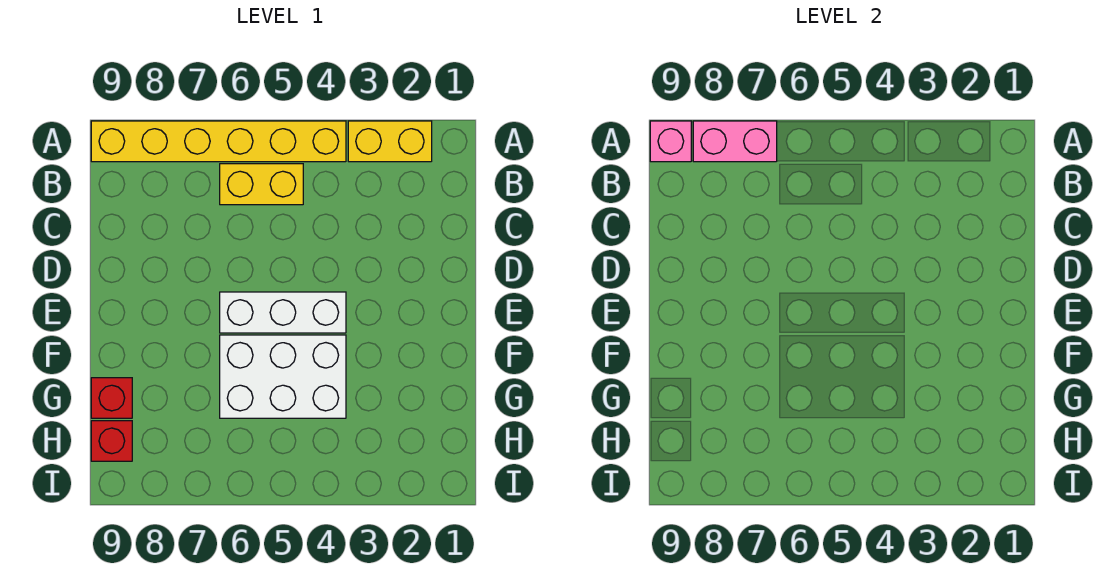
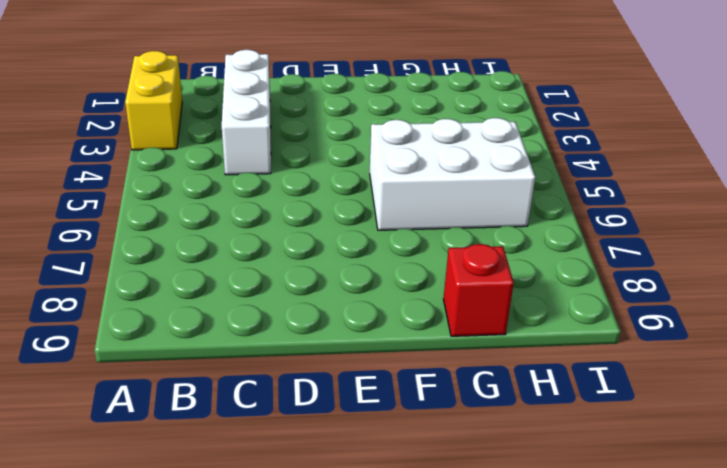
white 1x3 brick [222,50,271,175] -> white 1x3 brick moved to [220,292,346,333]
white 2x3 brick [370,118,535,230] -> white 2x3 brick turned to [220,335,346,418]
none -> yellow 1x6 brick [91,121,346,162]
none -> yellow 1x2 brick [220,164,303,205]

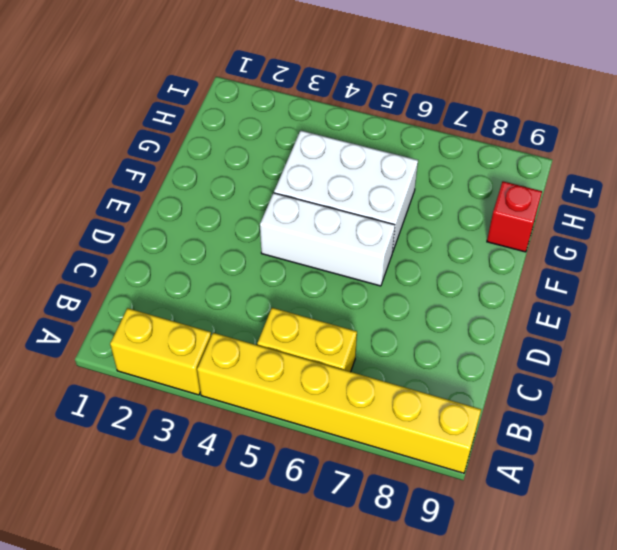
none -> red 1x1 brick [91,421,132,461]
none -> pink 1x2 brick [693,121,777,162]

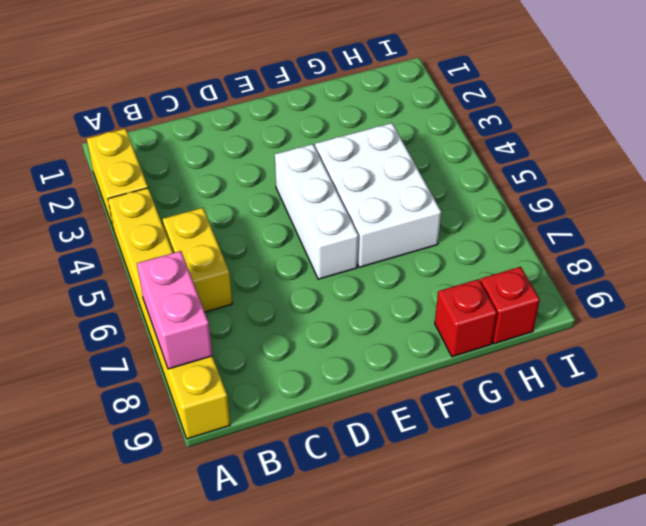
none -> pink 1x1 brick [650,121,691,162]

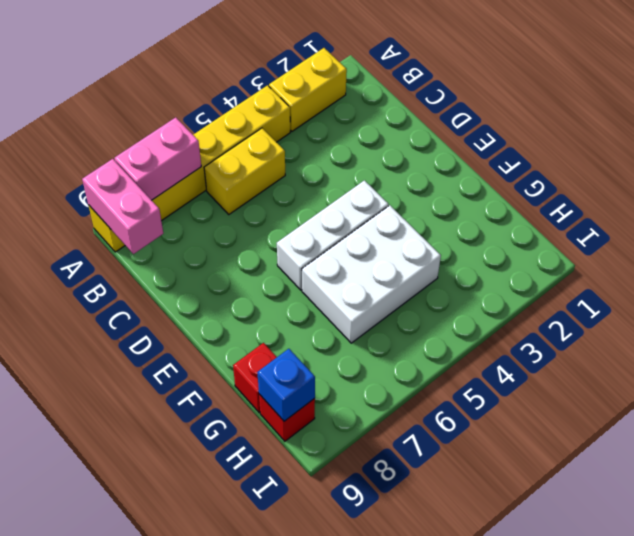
pink 1x2 brick [82,159,163,254] -> pink 1x1 brick [650,121,691,162]
blue 1x1 brick [257,349,315,421] -> none

